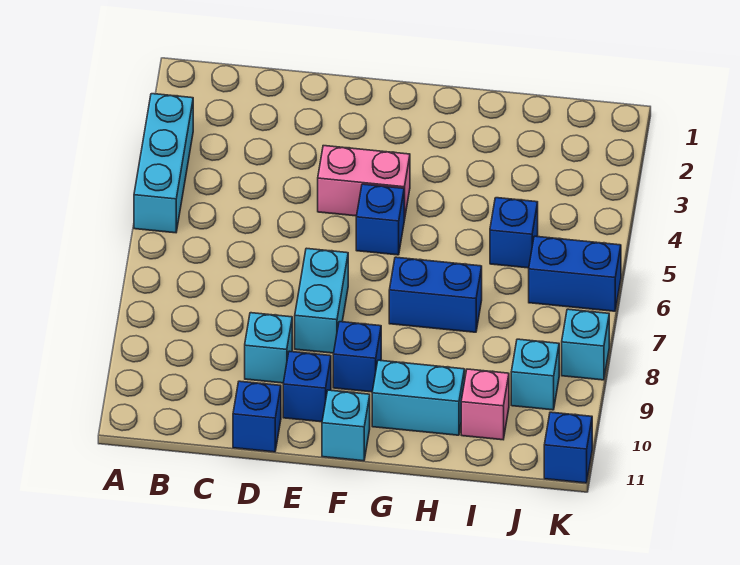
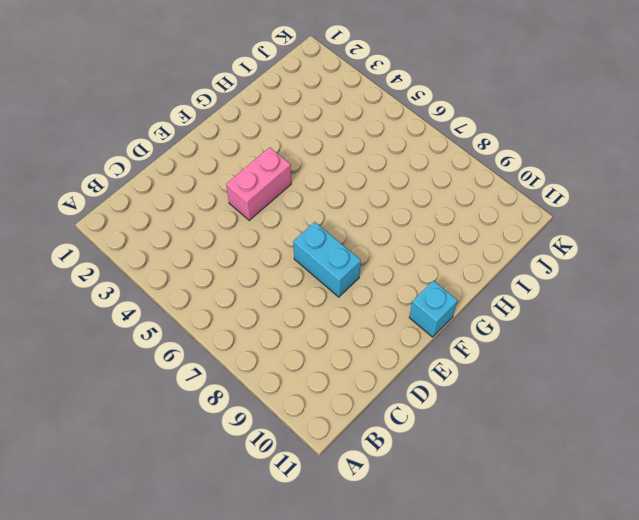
none -> cyan 1x3 brick [134,94,193,233]
none -> cyan 1x1 brick [245,313,292,383]
none -> blue 1x1 brick [233,381,281,452]

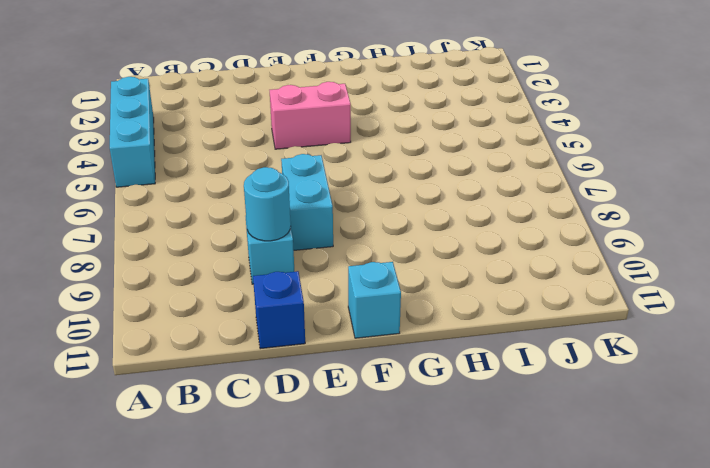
cyan 1x1 round brick [244,167,291,241] -> none
none -> blue 1x1 brick [283,351,331,422]
none -> blue 1x1 brick [356,184,404,255]
none -> blue 1x1 brick [333,322,381,392]

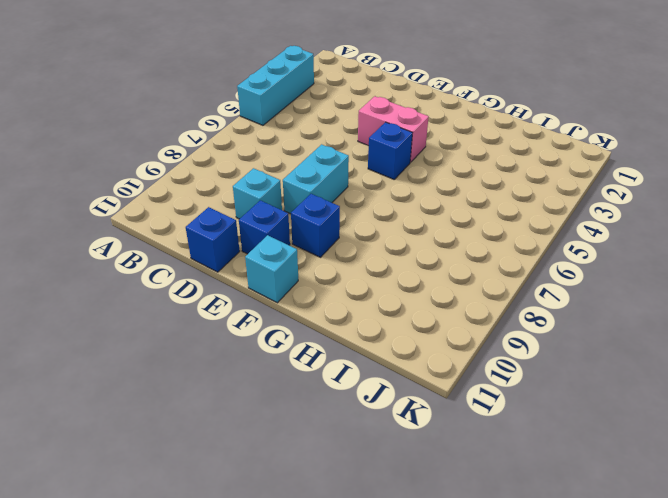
none -> blue 1x2 brick [389,257,482,332]
none -> cyan 1x2 brick [372,360,465,435]
none -> blue 1x1 brick [490,198,538,268]

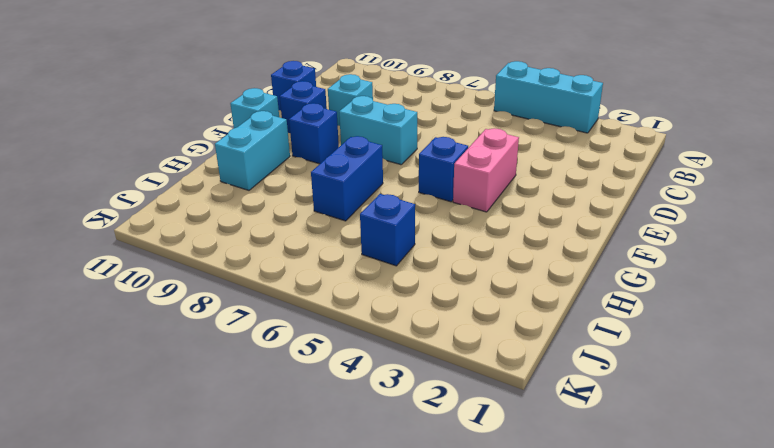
none -> pink 1x1 brick [461,369,509,440]
none -> blue 1x2 brick [529,236,621,311]
none -> cyan 1x1 brick [511,339,559,410]

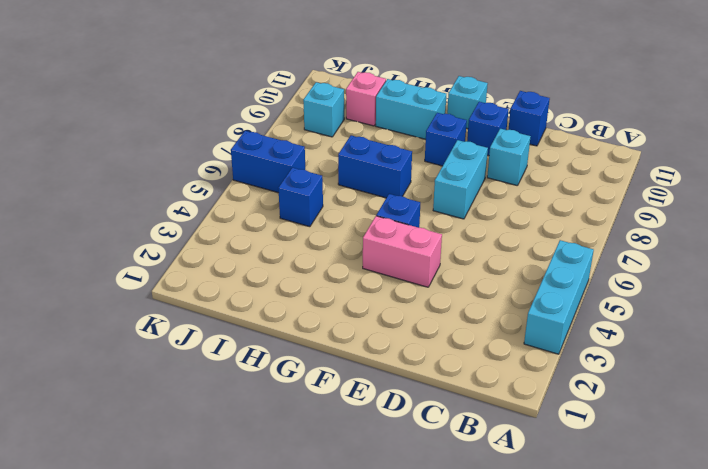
none -> cyan 1x1 brick [562,309,609,380]
none -> blue 1x1 brick [544,412,592,483]

